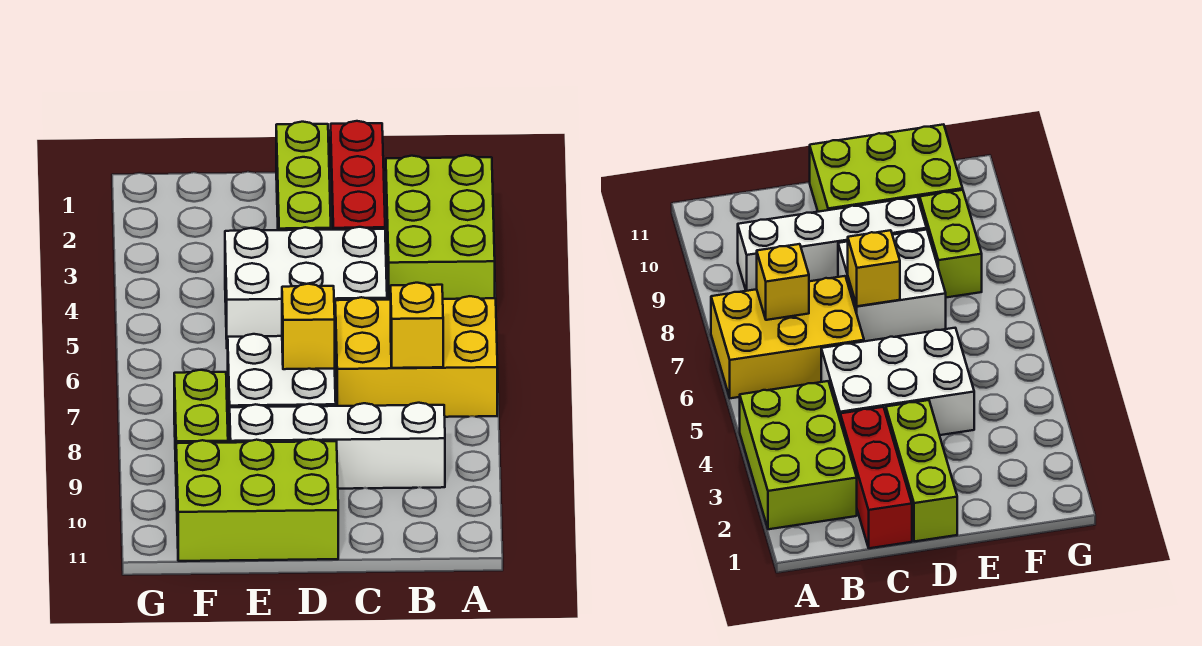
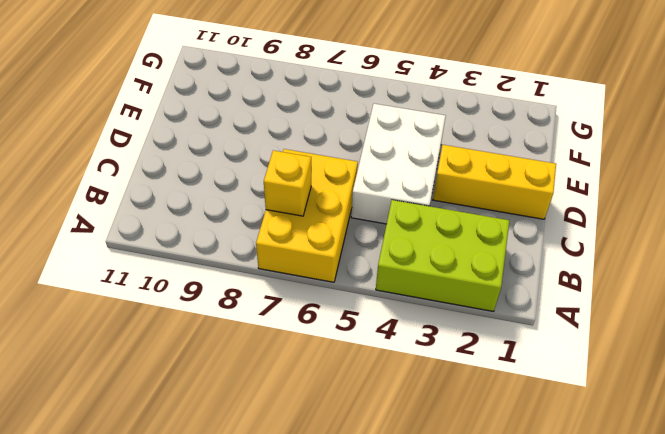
yellow 1x3 brick [433,145,556,219] -> lime 1x3 brick [276,122,331,230]
none -> white 1x4 brick [230,403,445,489]
none -> red 1x3 brick [331,121,385,230]

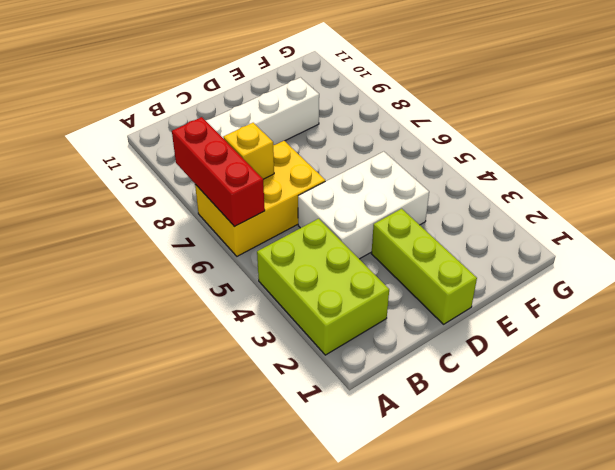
red 1x3 brick [172,117,265,227] -> red 1x3 brick moved to [331,121,385,230]
none -> white 2x2 brick [228,334,336,442]
none -> lime 2x3 brick [176,439,338,561]

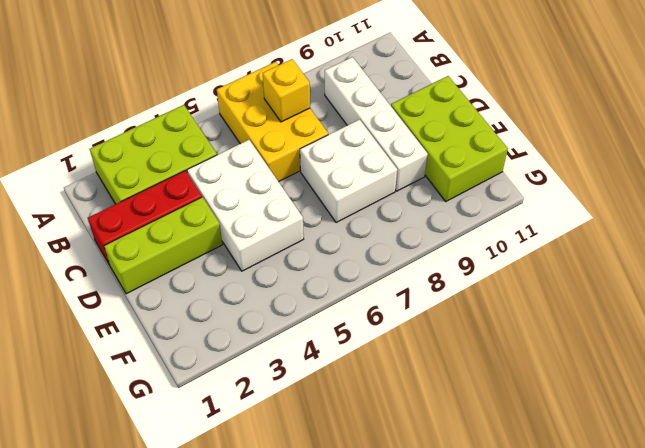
none -> lime 1x2 brick [174,370,228,462]
none -> yellow 1x1 brick [282,284,335,369]

